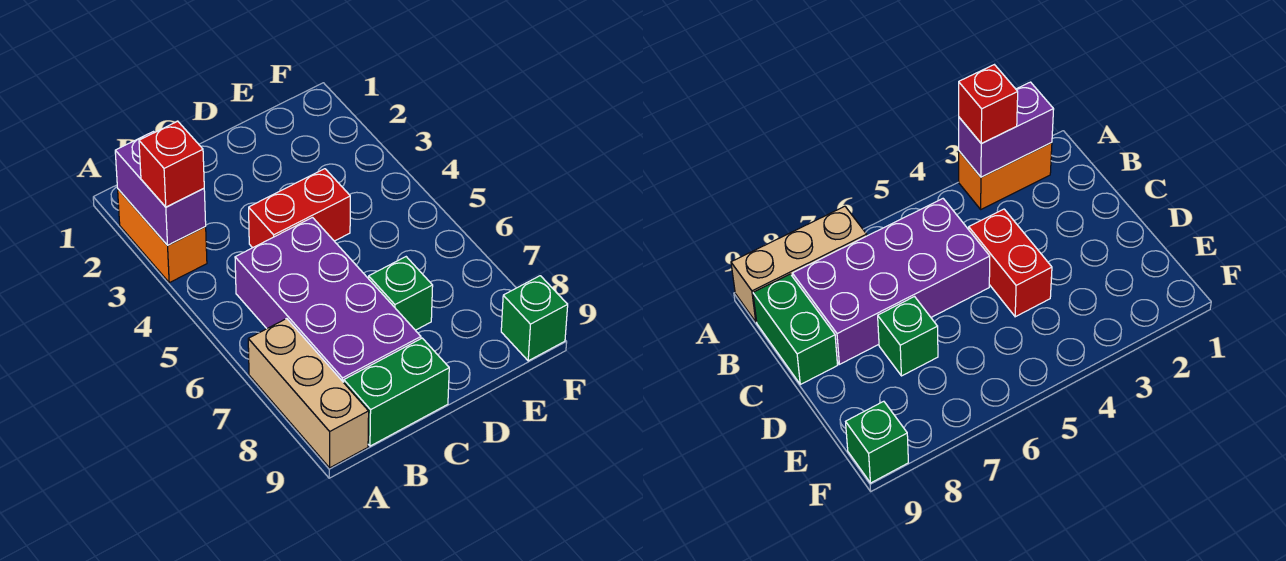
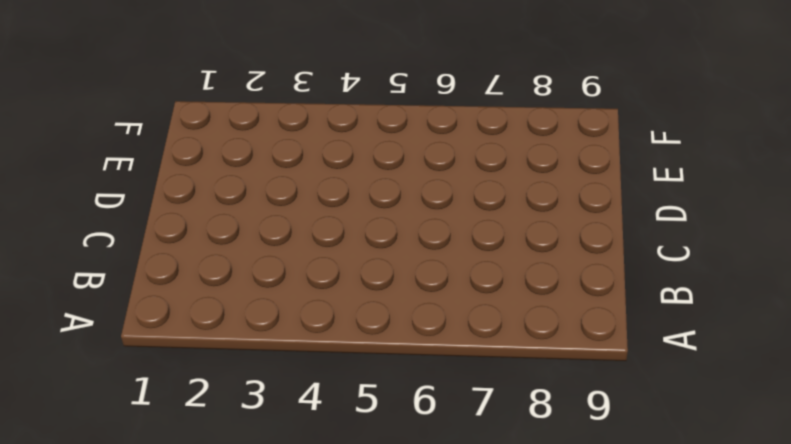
none -> orange 1x2 brick [118,189,207,283]
none -> tan 1x3 brick [248,319,369,468]

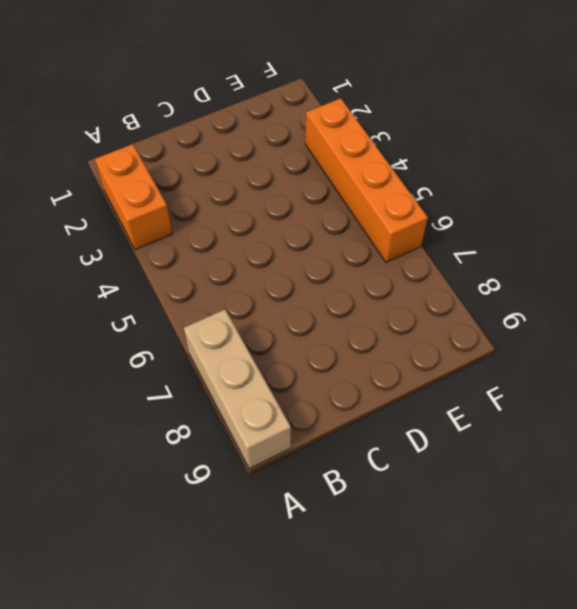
orange 1x4 brick [305,98,428,262] -> none
none -> purple 2x4 brick [235,218,421,382]
none -> green 1x2 brick [344,338,449,446]

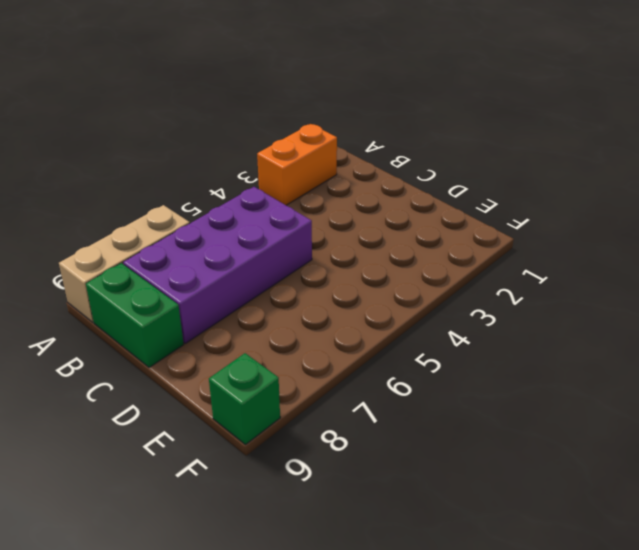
none -> red 1x2 brick [249,169,350,248]
none -> green 1x1 brick [369,257,433,330]

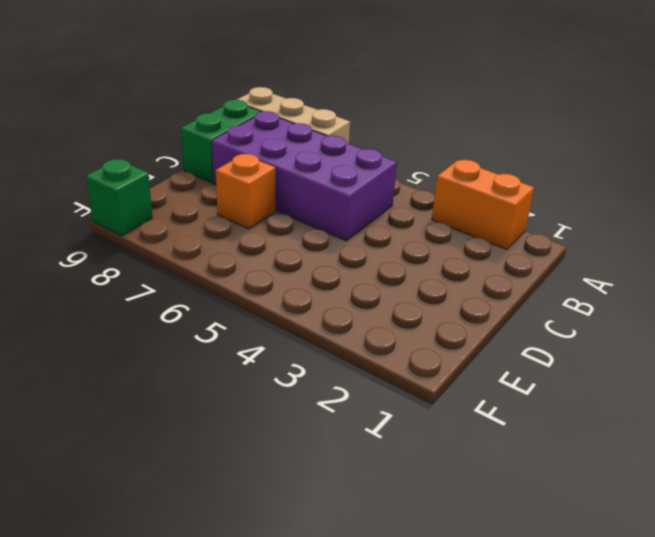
orange 1x1 brick [216,154,275,229] -> green 1x1 brick [369,257,433,330]
none -> red 1x2 brick [249,169,350,248]
none -> purple 1x2 brick [115,132,206,245]

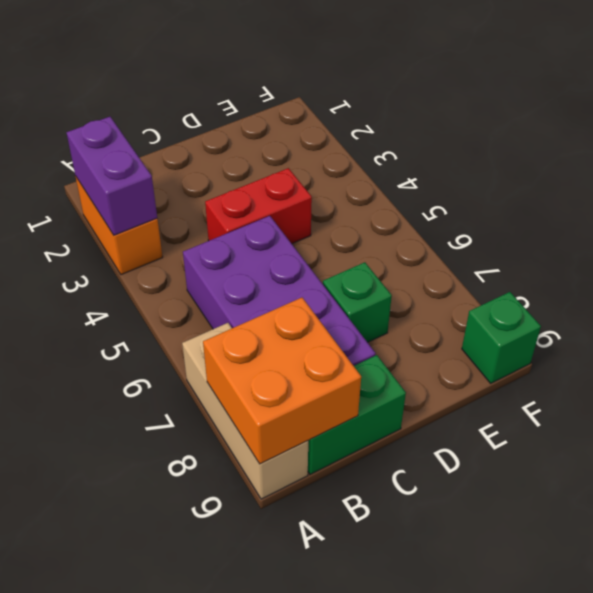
orange 2x2 brick [203,298,361,464] -> none
none -> red 1x1 brick [139,121,204,207]

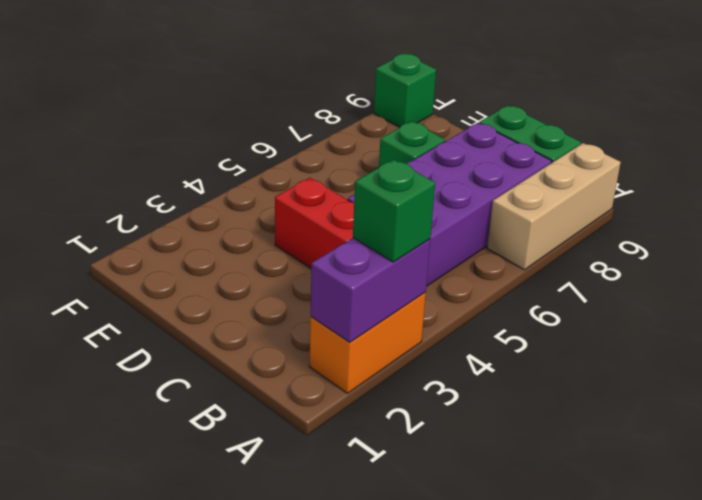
green 1x1 brick [353,159,435,262] -> red 1x1 brick [139,121,204,207]

